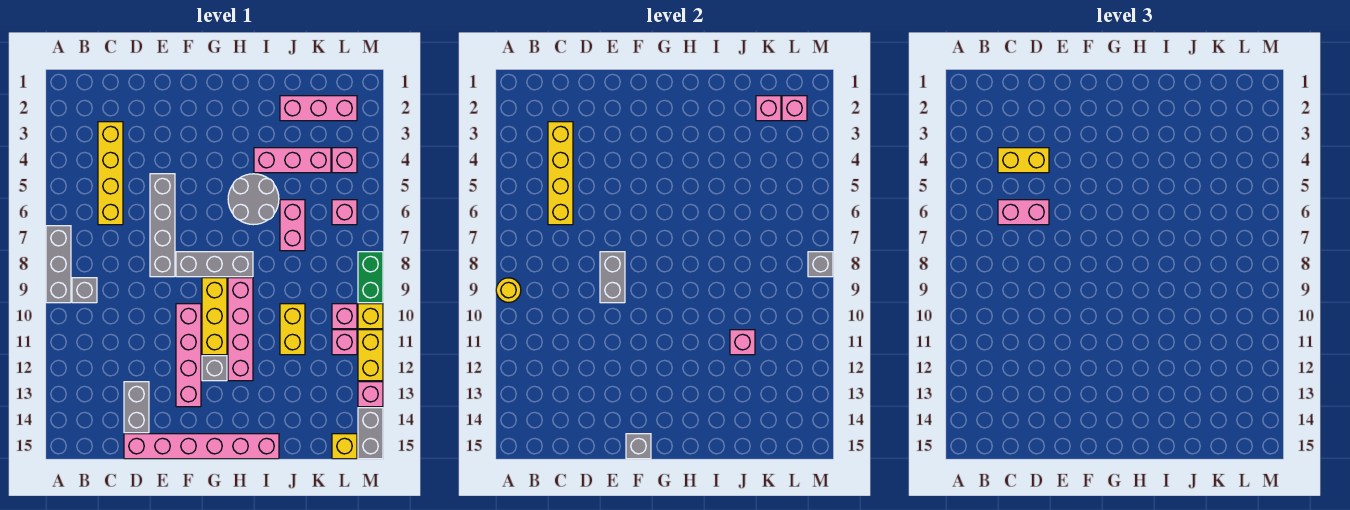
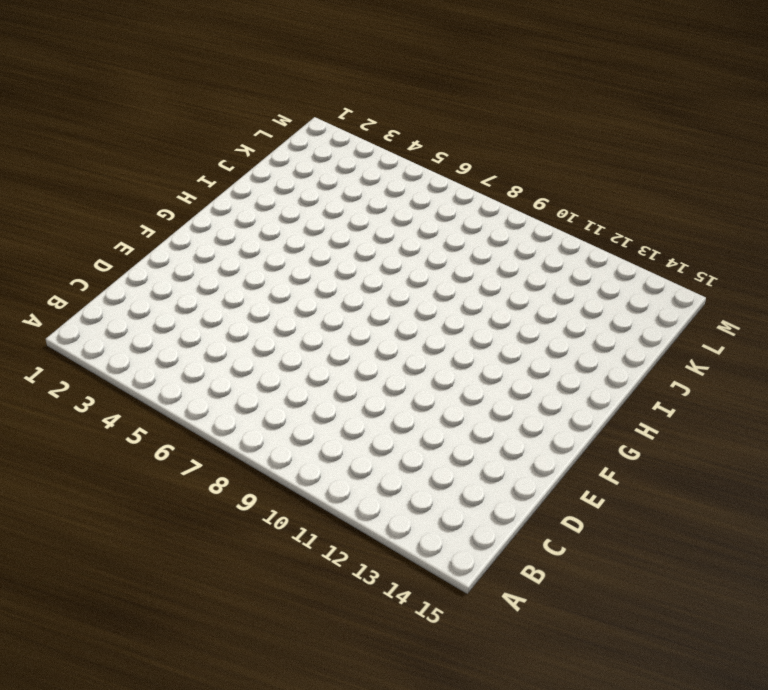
none -> grey 1x3 brick [46,226,71,303]
none -> grey 1x1 brick [72,278,97,303]
none -> yellow 1x4 brick [98,122,123,225]
none -> grey 1x2 brick [124,382,149,433]

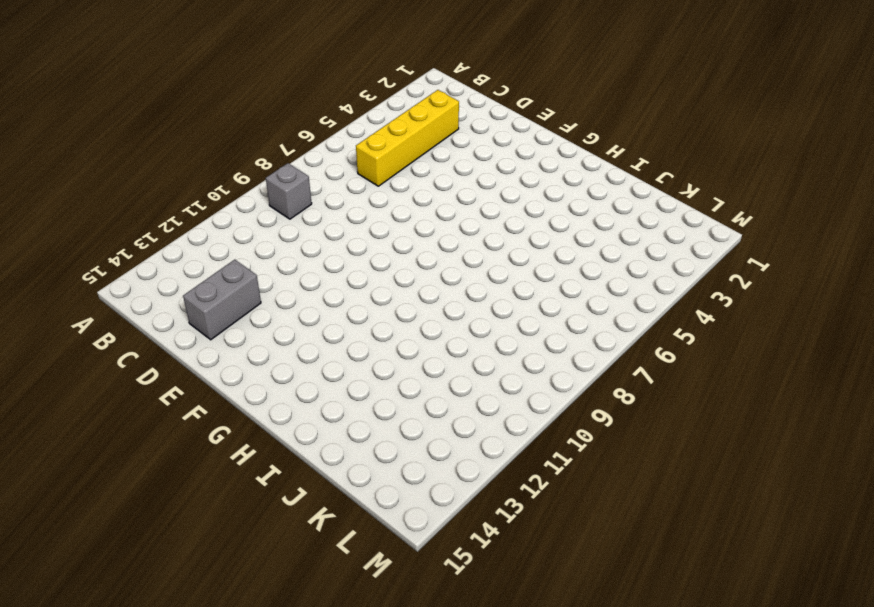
none -> grey 1x3 brick [46,226,71,303]
none -> pink 1x6 brick [124,434,279,459]
none -> grey 1x4 brick [150,174,175,277]
none -> grey 1x3 brick [176,252,253,277]

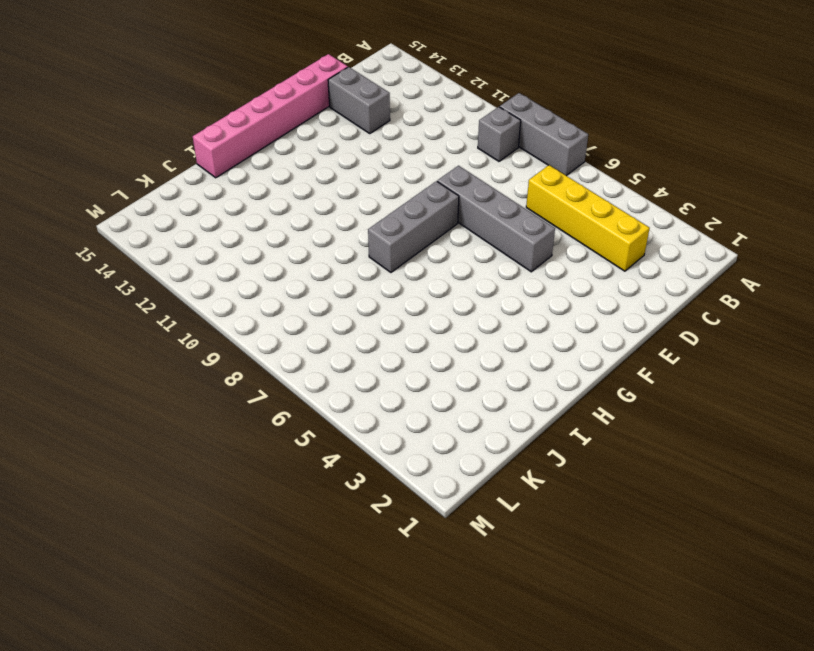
none -> pink 1x4 brick [176,304,201,407]
none -> yellow 1x3 brick [202,278,227,355]
none -> grey 1x1 brick [202,356,227,381]
none -> grey 2x2 round brick [228,174,279,225]

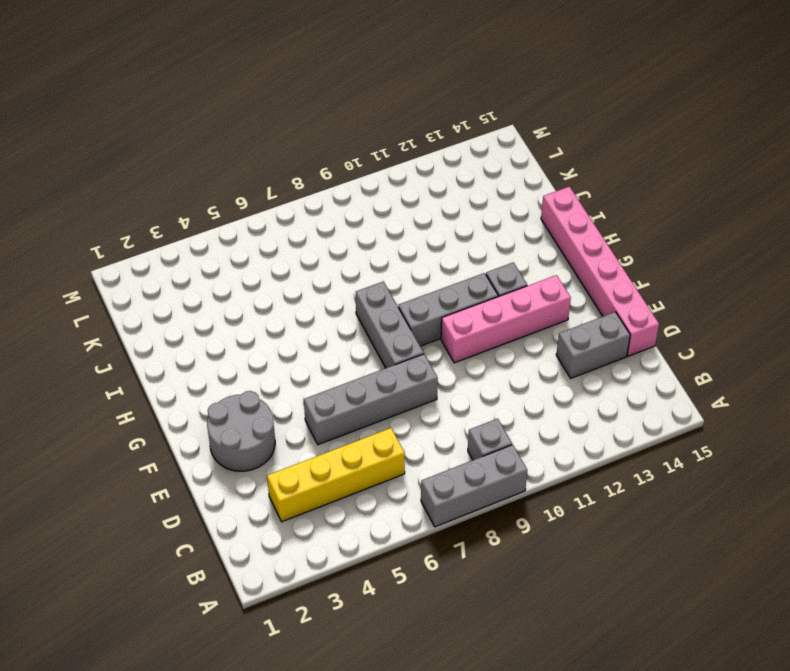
grey 2x2 round brick [207,391,275,471] -> grey 2x2 round brick moved to [228,174,279,225]
grey 1x3 brick [398,273,498,346] -> yellow 1x3 brick [202,278,227,355]
none -> pink 1x4 brick [228,278,253,381]
none -> pink 1x3 brick [254,148,331,173]
none -> pink 1x3 brick [280,96,357,121]
none -> pink 1x2 brick [280,200,305,251]

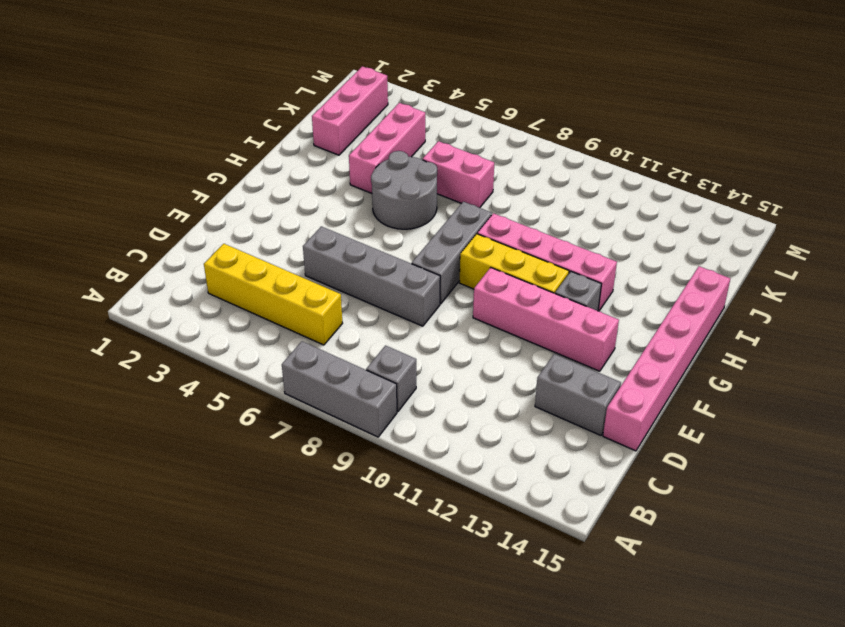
none -> yellow 1x2 brick [280,304,305,355]
none -> pink 1x1 brick [332,148,357,173]
none -> pink 1x1 brick [332,200,357,225]
none -> pink 1x1 brick [332,304,357,329]

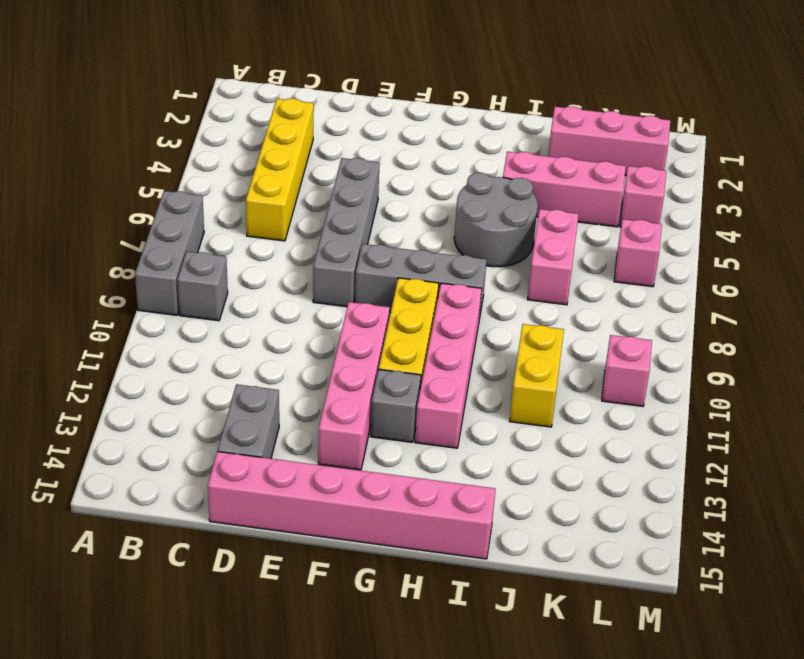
none -> pink 1x1 brick [332,330,357,355]
none -> yellow 1x1 brick [332,434,357,459]
none -> green 1x2 brick [358,252,383,303]
none -> yellow 1x1 brick [358,304,383,329]

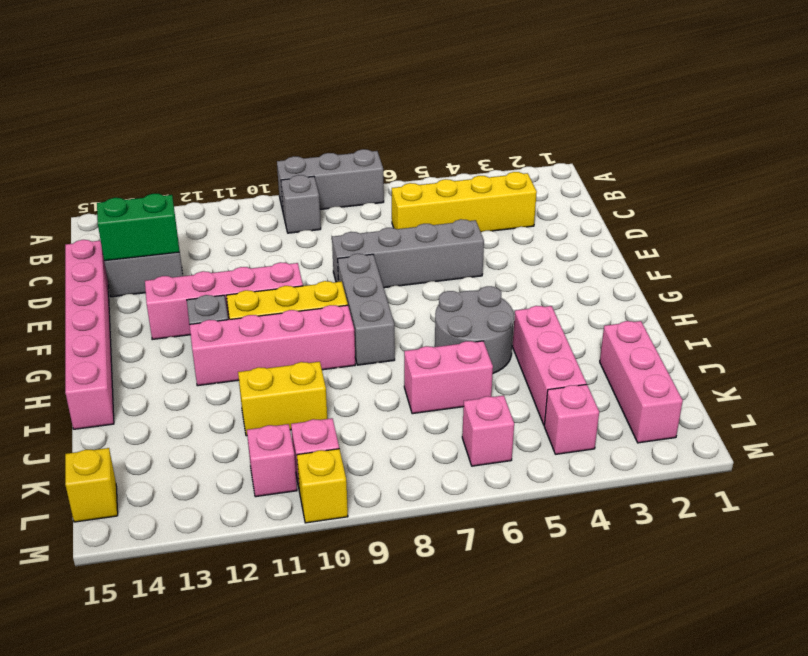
green 1x2 brick [97,194,179,261] -> green 1x2 brick moved to [358,252,383,303]
none -> yellow 1x2 brick [358,330,383,381]
none -> pink 1x1 brick [358,382,383,407]
none -> grey 1x2 brick [358,408,383,459]
none -> yellow 1x1 round brick [496,278,521,302]

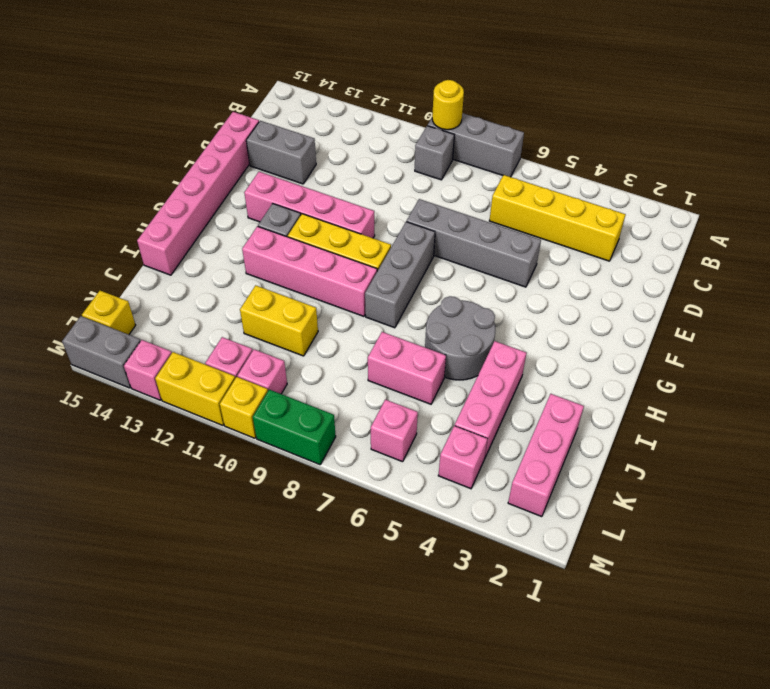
none -> yellow 1x4 brick [548,122,573,225]
none -> grey 1x2 brick [600,252,625,303]
none -> grey 1x1 brick [626,434,651,459]
none -> pink 1x1 brick [730,330,755,355]

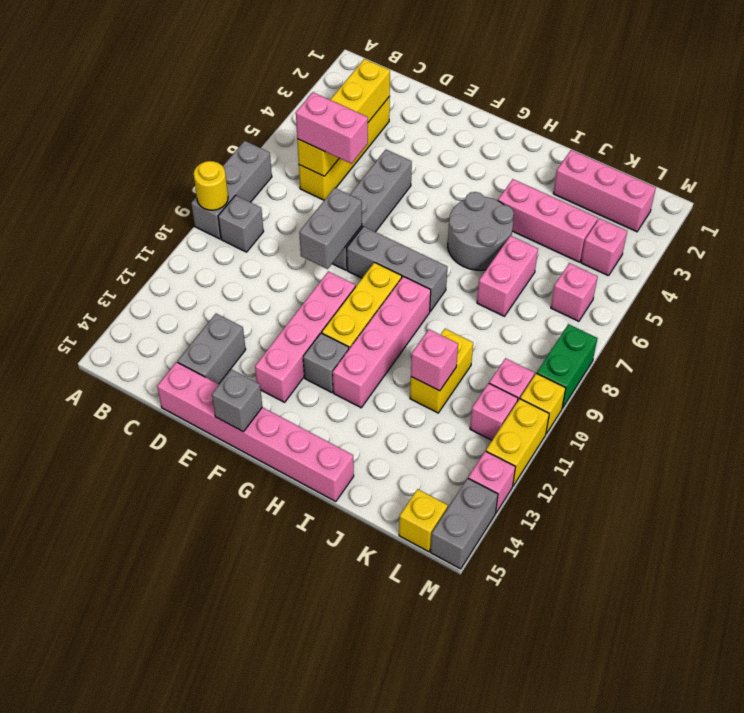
none -> pink 1x1 brick [756,96,781,121]
none -> pink 1x1 brick [782,96,807,121]
none -> grey 1x1 brick [808,252,833,277]
none -> yellow 1x2 brick [998,148,1049,173]

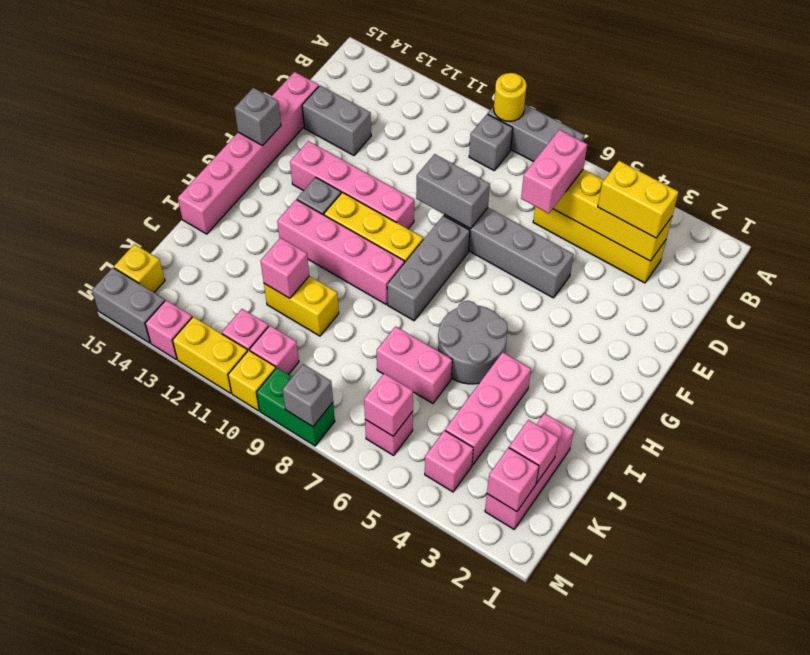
yellow 1x2 brick [598,161,679,238] -> yellow 1x2 brick turned to [998,148,1049,173]
pink 1x1 brick [364,374,413,436] -> none

